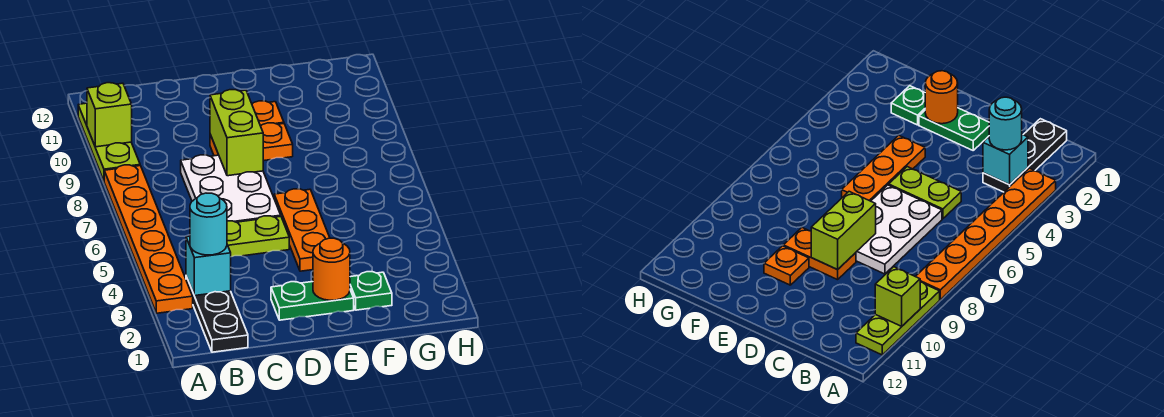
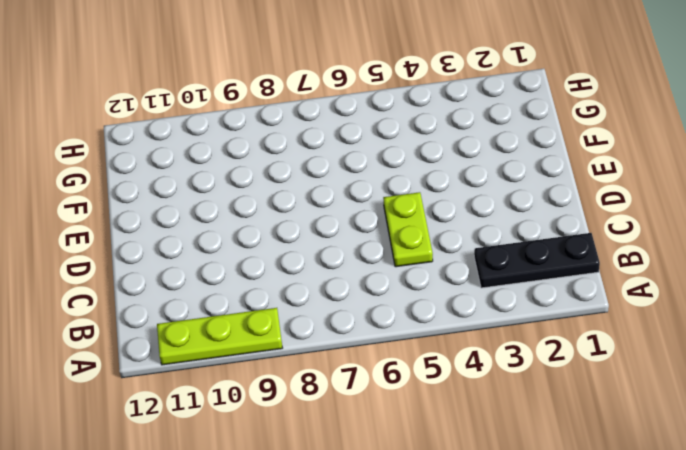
none -> orange 1x6 plate [104,165,193,313]
none -> white 2x3 plate [181,155,281,222]
none -> green 1x2 plate [271,282,354,320]

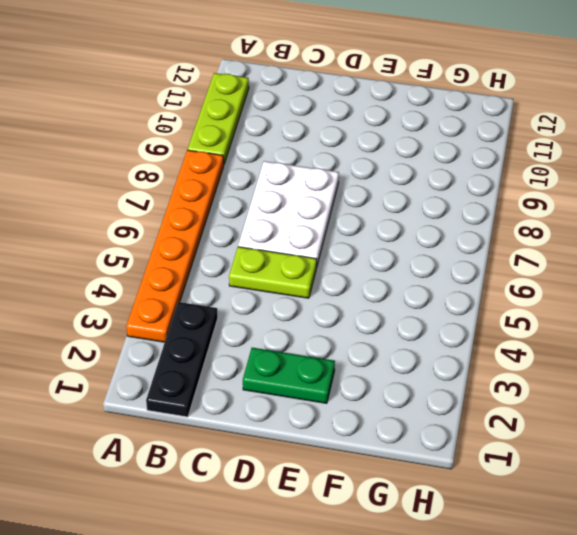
none -> orange 1x2 plate [210,123,293,161]
none -> orange 1x3 plate [274,189,330,271]
none -> orange 1x1 plate [252,101,284,126]

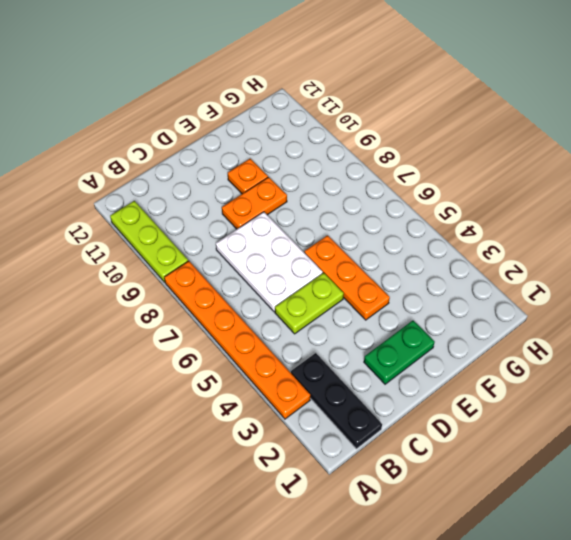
none -> green 1x1 plate [350,272,392,310]
none -> lime 1x1 brick [87,83,132,147]
none -> cyan 1x1 brick [186,236,231,296]

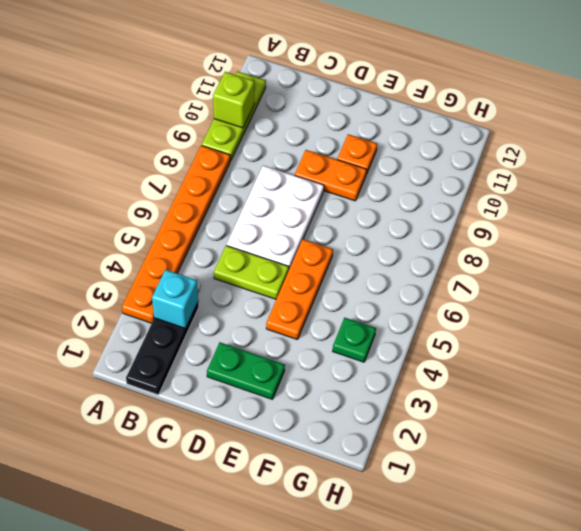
green 1x1 plate [333,318,376,362] -> green 1x1 plate moved to [350,272,392,310]
none -> lime 1x2 brick [210,90,263,176]
none -> orange 1x1 round brick [313,238,350,300]
none -> cyan 1x1 round brick [190,193,227,255]

